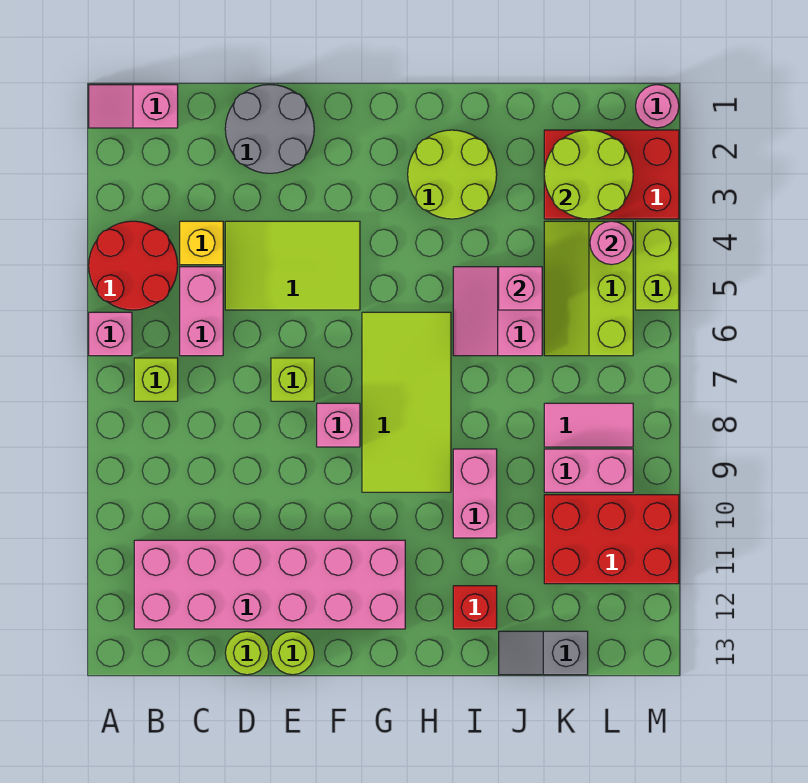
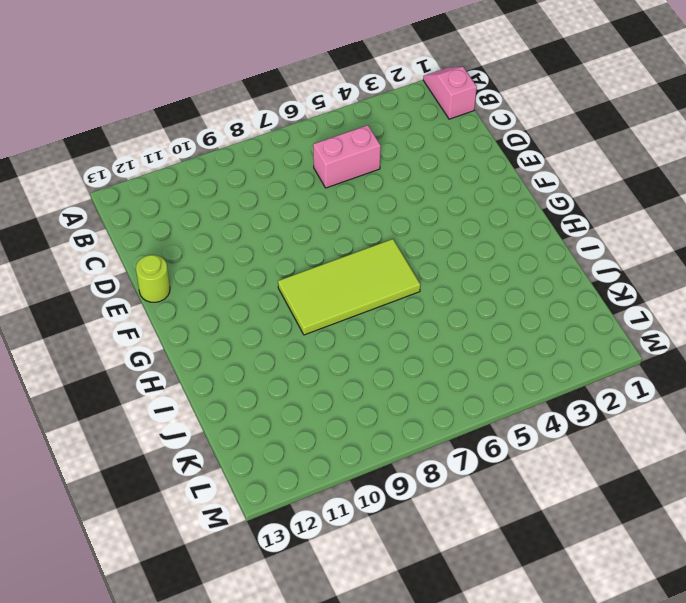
none -> red 2x2 round brick [89,221,178,310]
none -> pink 1x1 brick [89,312,132,356]
none -> lime 1x1 brick [134,358,178,401]

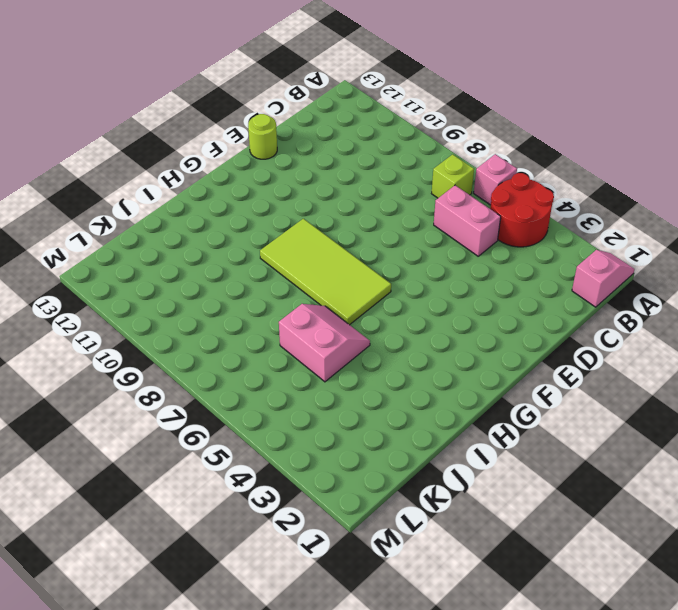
none -> pink 2x6 brick [134,540,405,629]
none -> yellow 1x1 brick [180,221,223,265]
none -> grey 2x2 round brick [225,85,314,173]

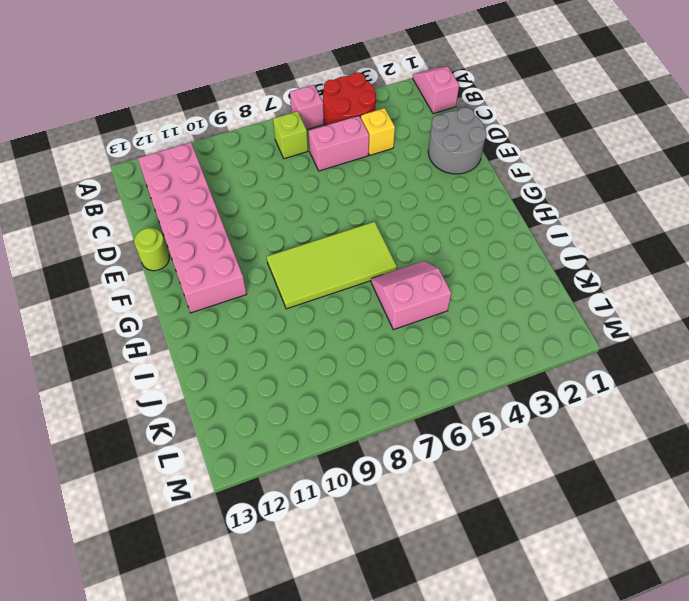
none -> lime 2x3 tile [225,221,360,310]
none -> lime 1x1 round brick [225,631,269,675]
none -> lime 1x1 brick [271,358,314,401]

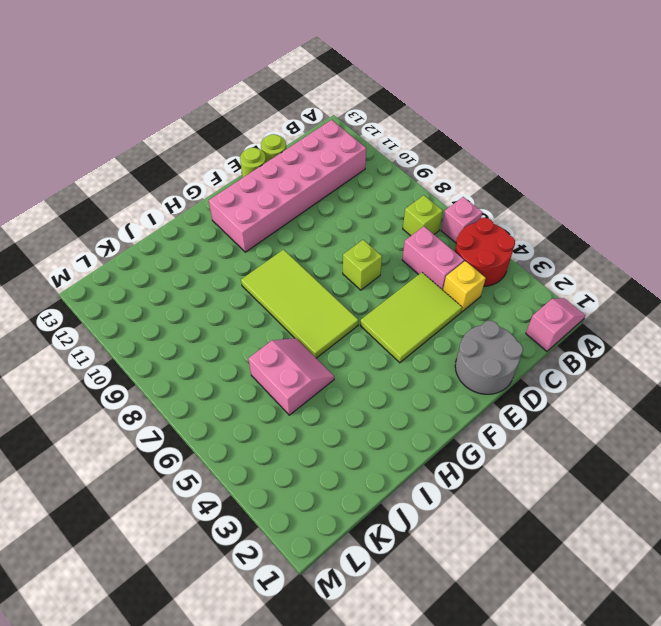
none -> pink 1x1 brick [317,403,360,447]
none -> lime 2x2 round brick [408,130,497,219]
none -> pink 1x2 brick [453,449,497,538]

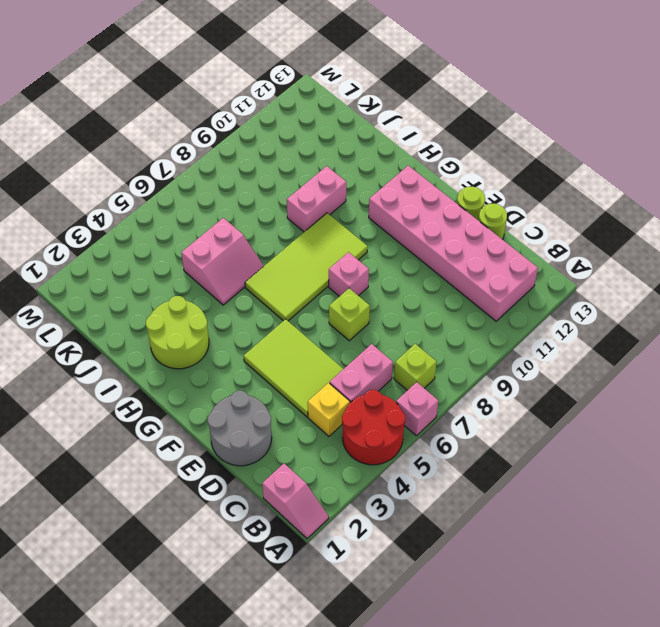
none -> red 1x1 brick [453,586,497,629]
none -> grey 1x2 slope [499,631,588,675]
none -> red 2x3 brick [544,130,679,219]

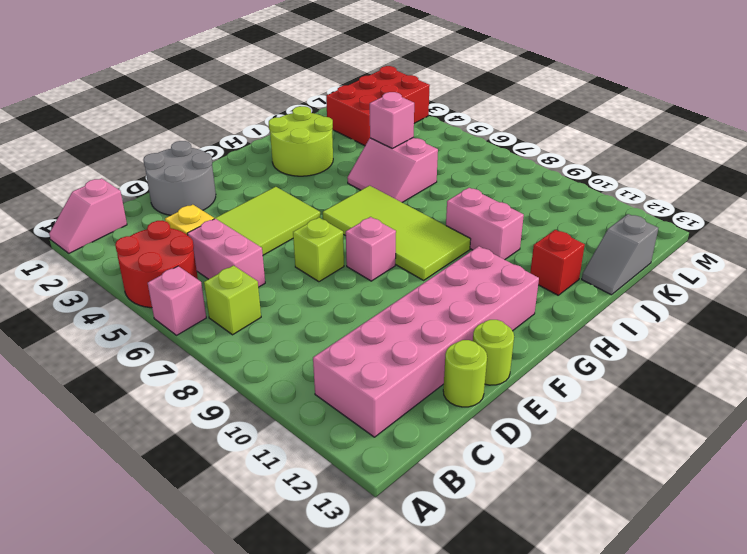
none -> lime 2x3 slope [544,221,633,356]
none -> pink 1x2 tile [544,403,633,447]
none -> pink 1x2 brick [544,449,633,492]

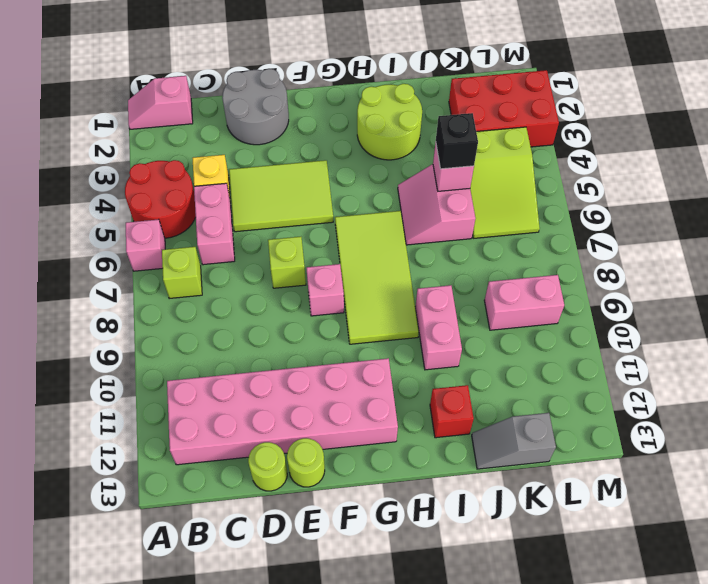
black 1x1 brick [436,113,478,169] -> none
lime 2x3 slope [470,127,540,238] -> lime 2x3 slope turned to [544,221,633,356]
none -> pink 1x2 tile [544,403,633,447]
none -> red 2x3 brick [544,495,679,584]
none -> pink 1x1 round brick [636,85,679,128]

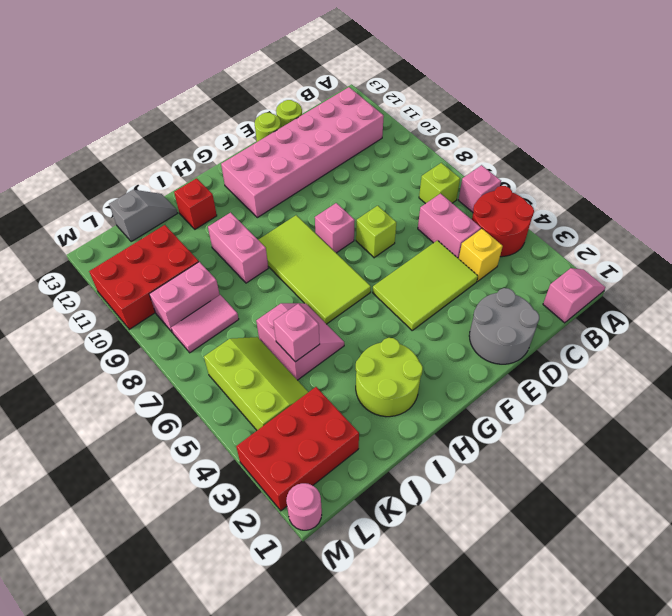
none -> lime 1x2 brick [636,221,679,310]
none -> lime 2x2 round brick [544,130,633,219]
none -> pink 1x1 round brick [590,221,633,265]

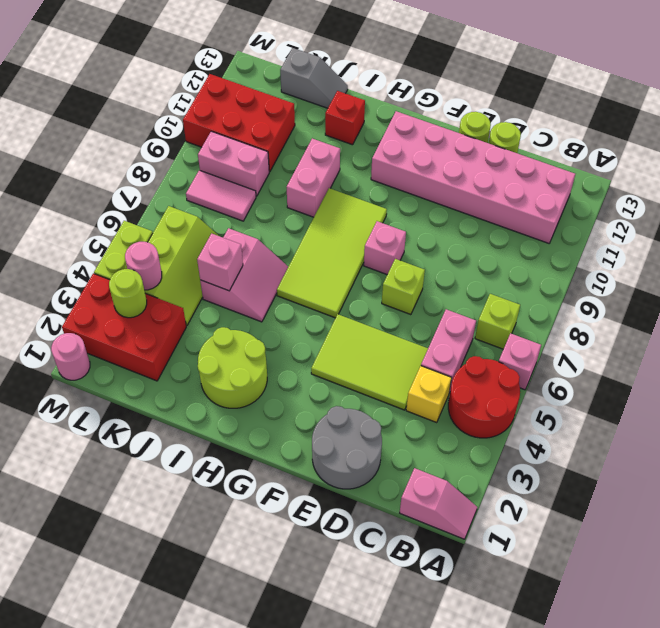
lime 1x1 round brick [109,269,147,318] -> lime 2x2 round brick [544,130,633,219]

